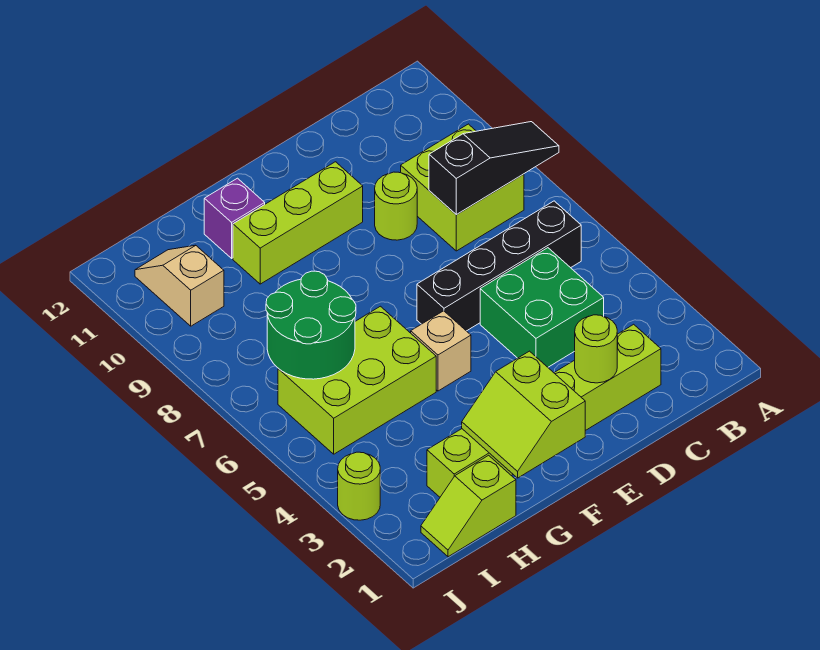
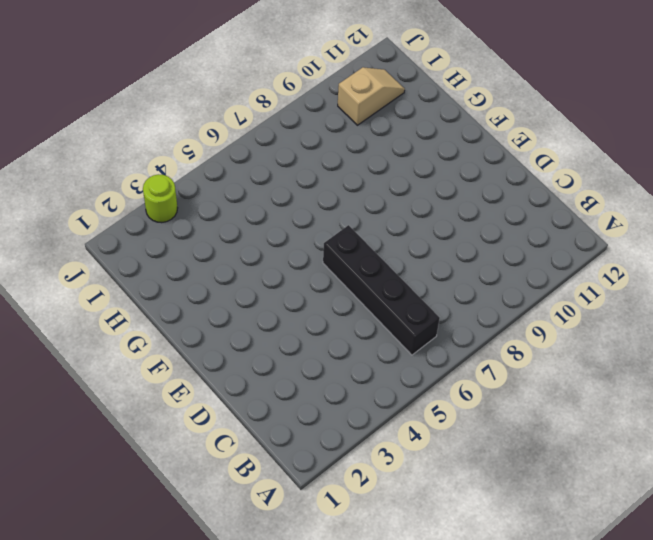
none -> lime 2x2 brick [401,124,524,251]
none -> lime 1x6 brick [427,324,661,497]
none -> green 2x2 brick [480,248,604,367]

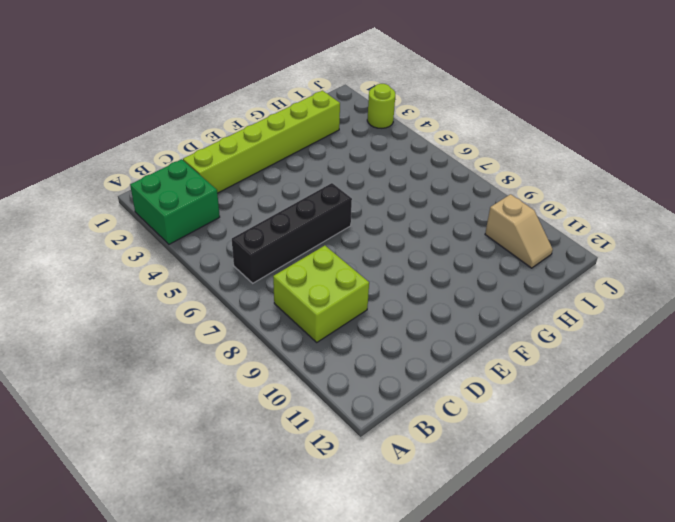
green 2x2 brick [130,159,220,244] -> green 2x2 brick moved to [480,248,604,367]
none -> lime 1x1 round brick [375,172,417,240]
none -> lime 1x3 brick [233,162,363,284]
none -> tan 1x1 brick [411,311,471,391]

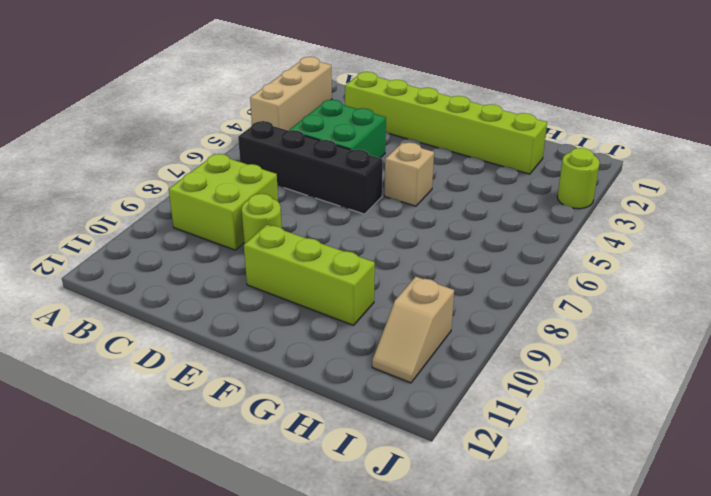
tan 1x3 brick [250,57,332,131] -> none
none -> lime 2x3 brick [278,306,436,454]
none -> purple 1x1 brick [204,178,265,258]
none -> lime 1x2 slope [421,455,516,557]

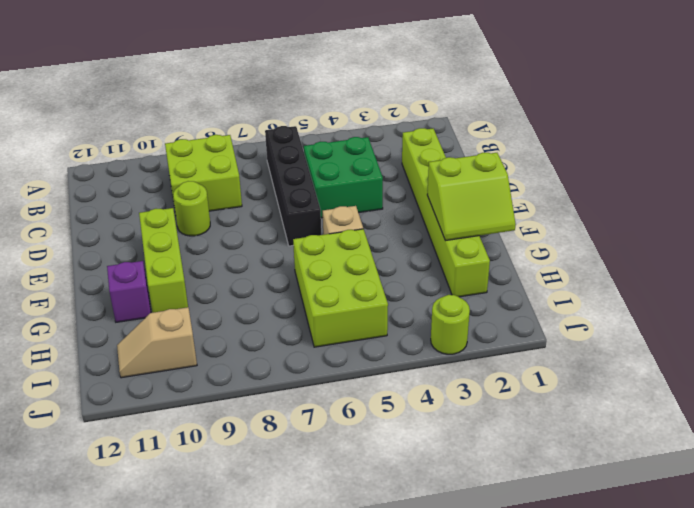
none -> lime 1x2 slope [421,455,516,557]
none -> black 1x3 slope [429,122,559,214]
none -> lime 1x1 round brick [575,315,617,383]

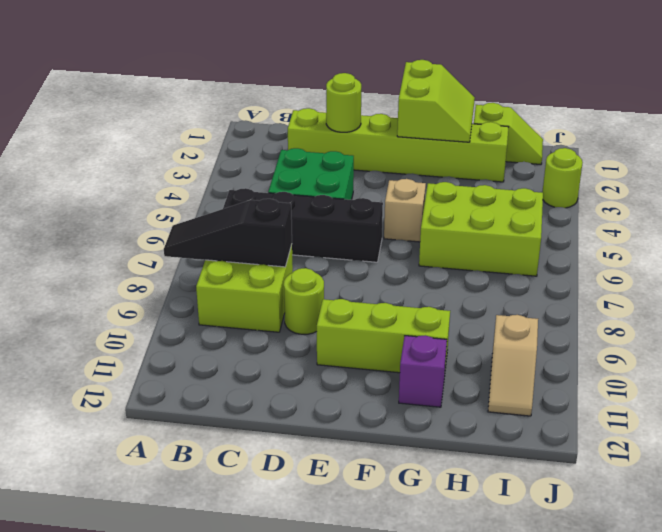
none -> green 2x2 round brick [266,271,356,379]

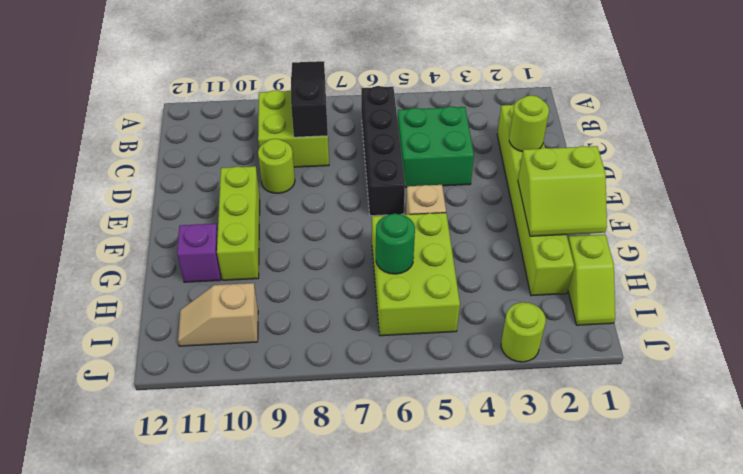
green 1x1 round brick [376,214,415,274] -> green 2x2 round brick [266,271,356,379]

